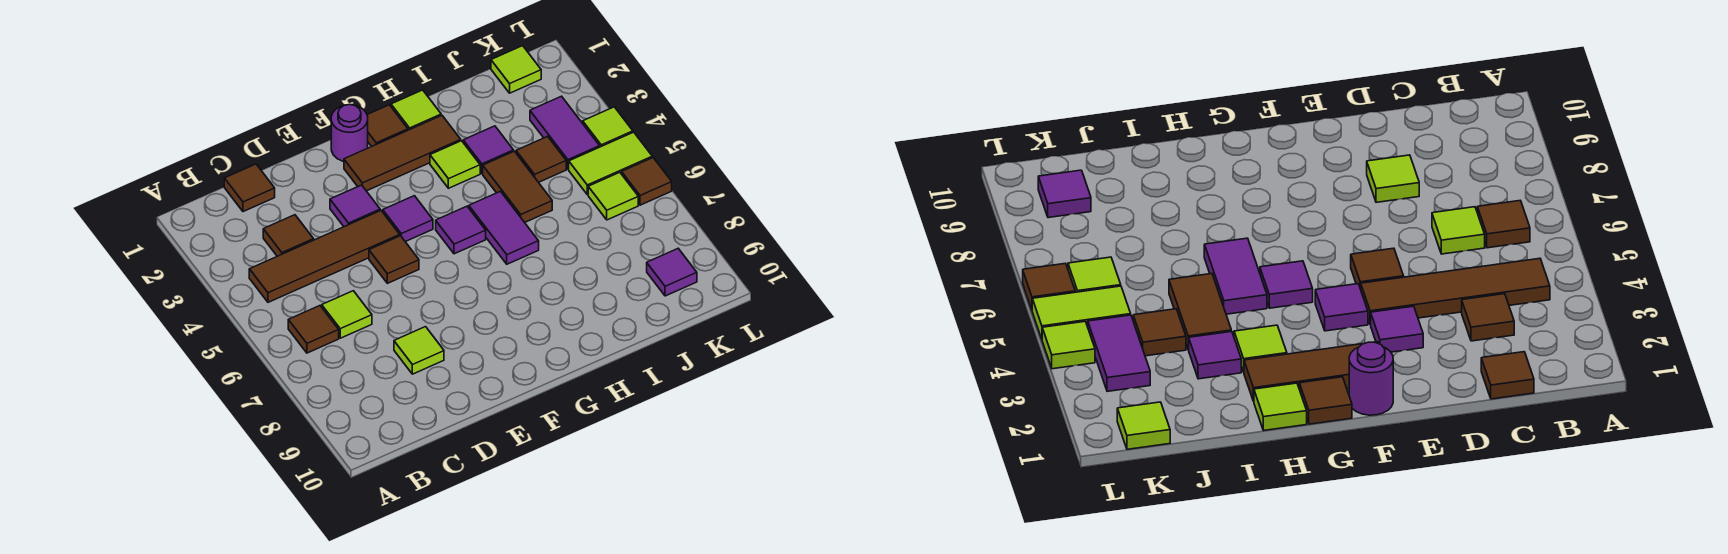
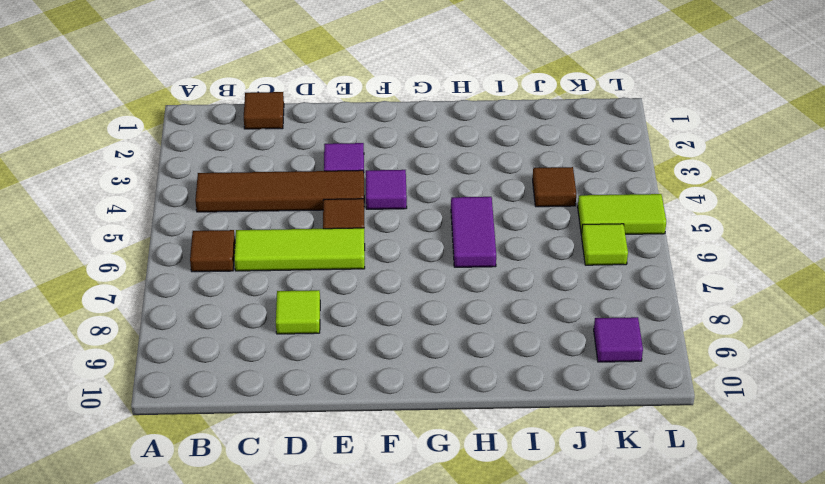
lime 1x3 tile [234,228,365,271] -> lime 1x1 tile [322,291,372,338]
none -> brown 1x1 tile [263,215,314,256]
none -> purple 1x1 round brick [331,105,368,161]
none -> brown 1x3 tile [344,115,461,191]

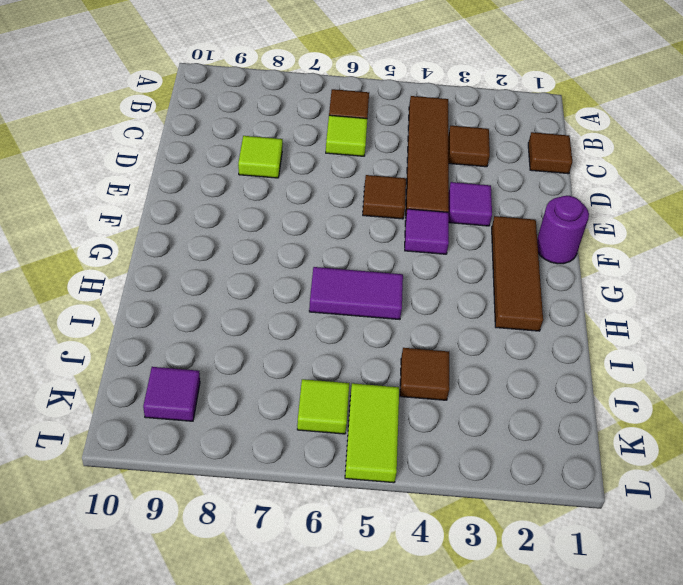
none -> brown 1x1 tile [367,105,408,146]
none -> purple 1x1 tile [436,206,486,254]
none -> lime 1x1 tile [391,90,441,130]

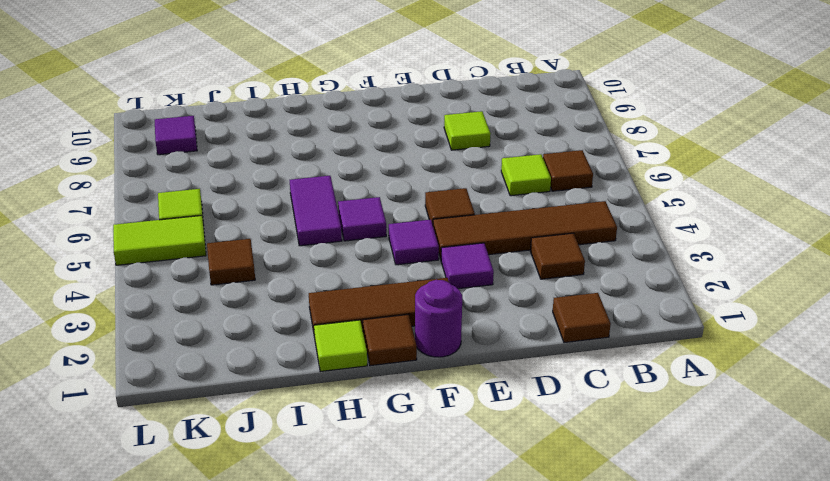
none -> lime 1x1 tile [430,141,480,188]
none -> purple 1x1 tile [463,126,514,173]
none -> brown 1x2 tile [483,151,552,222]

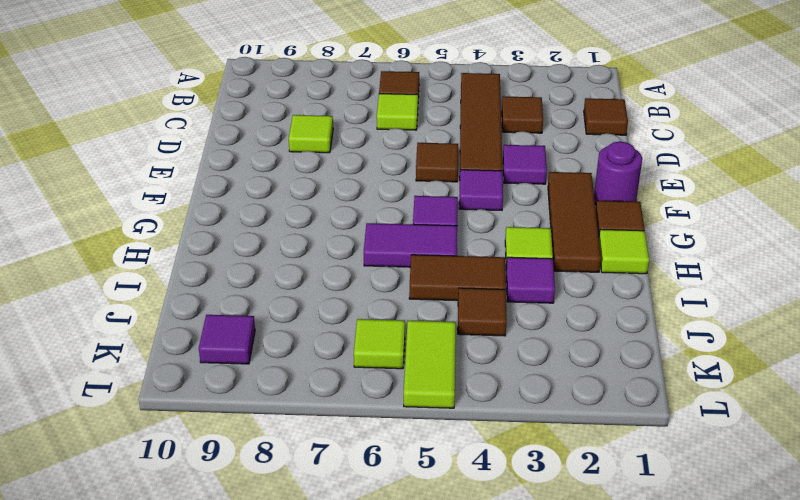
none -> lime 1x1 tile [491,46,541,93]
none -> purple 1x2 tile [530,96,600,169]
none -> lime 1x1 tile [583,107,633,147]

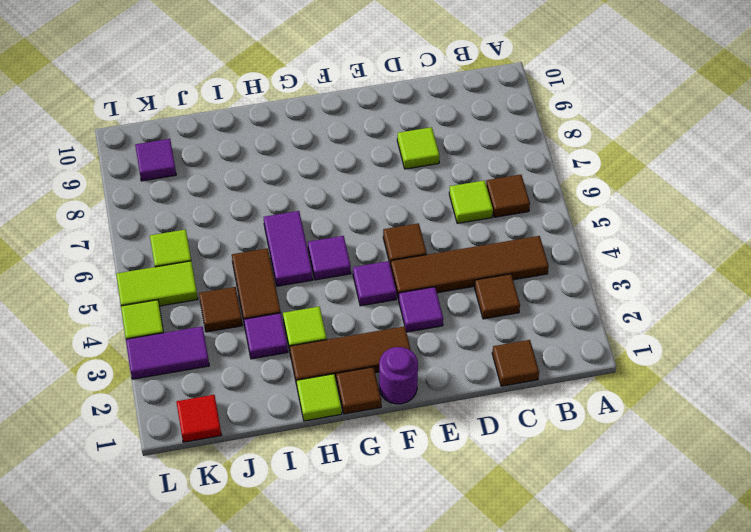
red 1x1 tile [176,395,221,442] -> lime 1x1 tile [491,46,541,93]
purple 1x2 tile [126,326,209,379] -> purple 1x2 tile turned to [530,96,600,169]
none -> brown 1x1 tile [622,158,672,205]

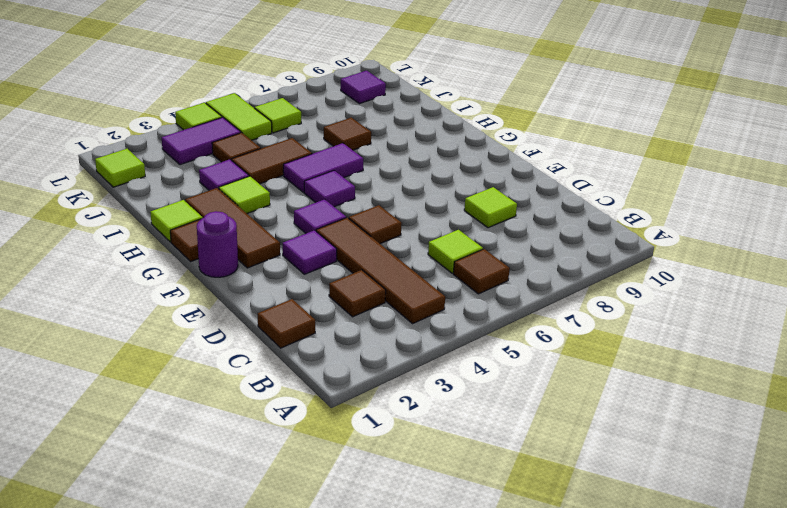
brown 1x1 tile [324,117,371,150] -> brown 1x1 tile moved to [622,158,672,205]

